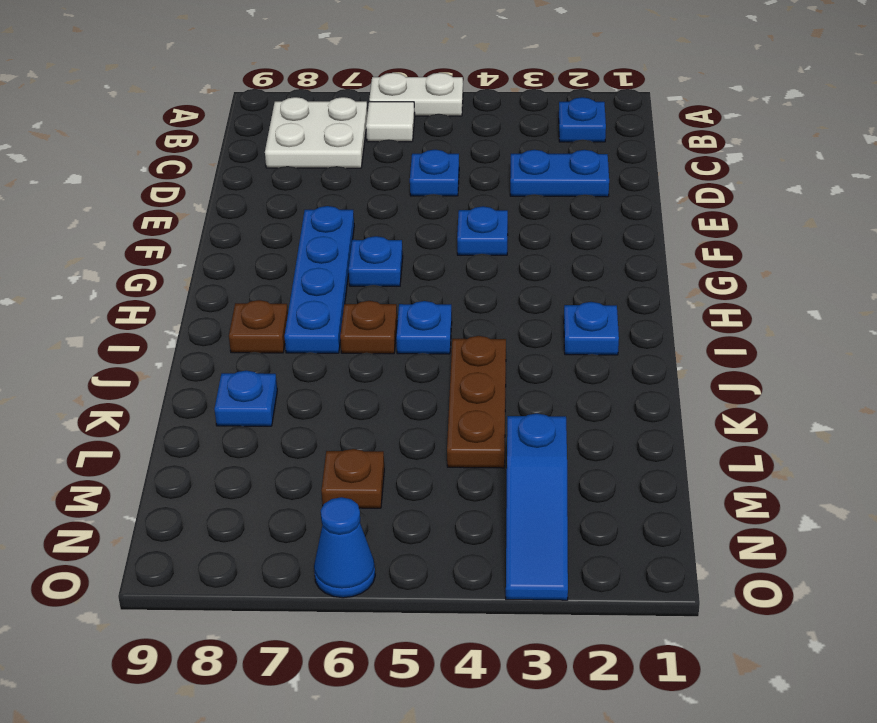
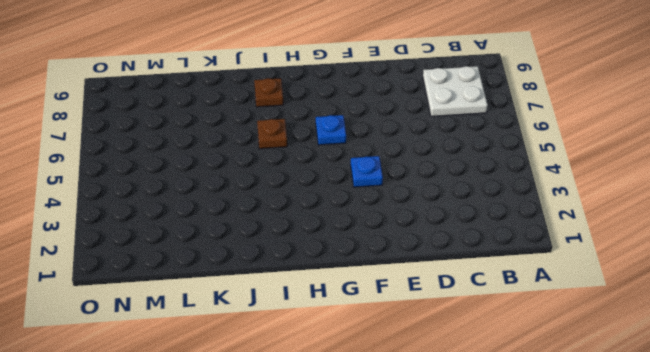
none -> white 1x2 plate [369,73,463,116]
none -> blue 1x1 plate [559,97,606,142]
none -> white 1x1 tile [366,101,415,142]

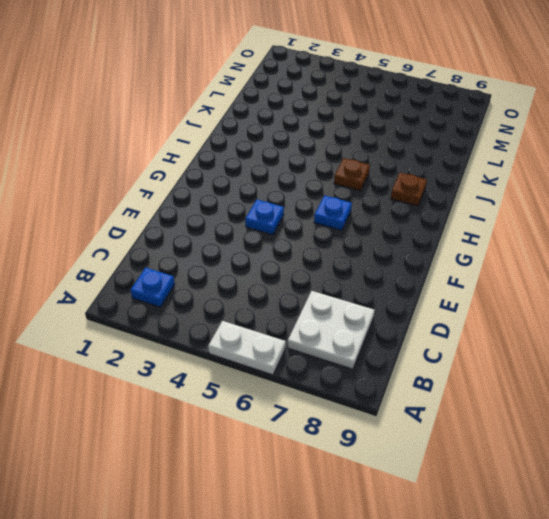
none -> white 1x1 tile [366,101,415,142]
none -> blue 1x2 plate [510,150,609,197]
none -> blue 1x1 plate [410,150,459,196]

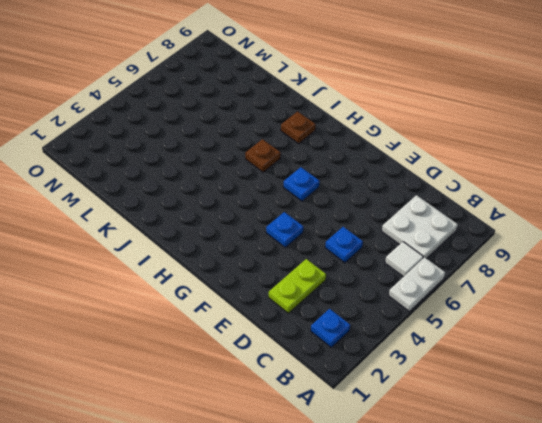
lime 1x2 plate [269,259,326,313] -> blue 1x2 plate [510,150,609,197]
none -> blue 1x4 plate [284,206,354,353]
none -> blue 1x1 plate [564,302,619,355]
none -> blue 1x1 plate [396,301,452,354]

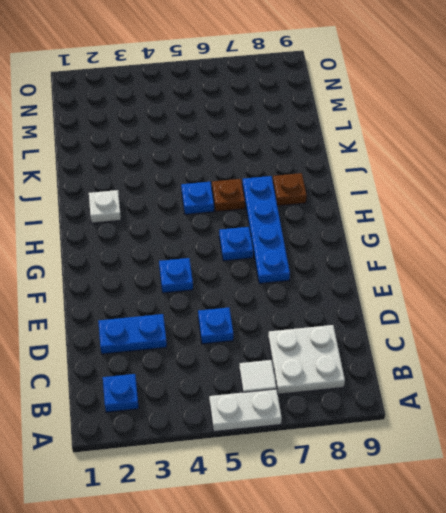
white 1x1 plate [89,190,121,223] -> blue 1x1 plate [564,302,619,355]
none -> brown 1x3 plate [447,336,506,468]
none -> blue 1x1 plate [214,370,277,426]
none -> blue 1x3 slope [506,413,568,600]

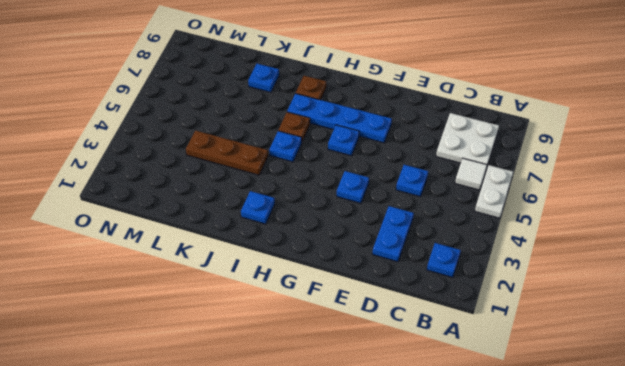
none -> blue 1x3 slope [506,413,568,600]
none -> brown 1x1 plate [321,449,384,508]
none -> blue 1x1 cone [314,497,375,598]

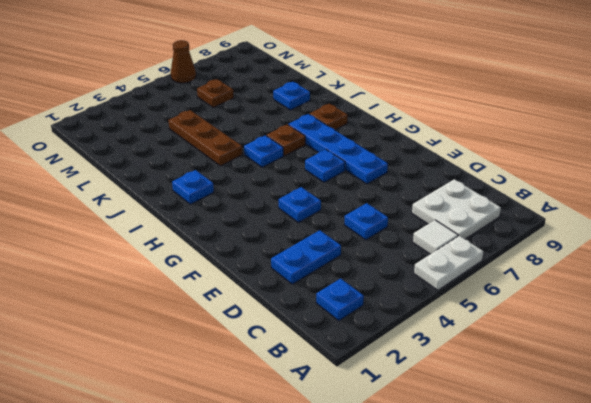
brown 1x1 cone [171,40,196,83] -> blue 1x1 cone [314,497,375,598]
none -> blue 1x3 slope [506,413,568,600]

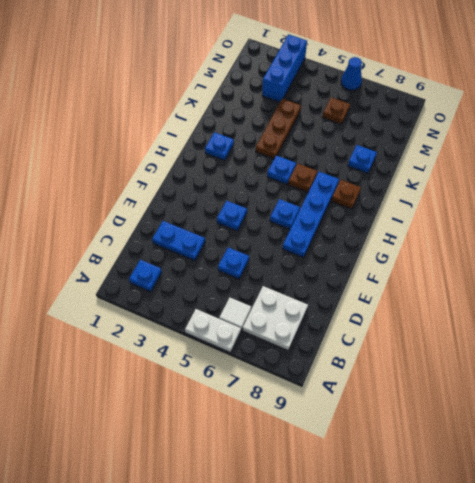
blue 1x3 brick [262,34,307,102] -> blue 1x3 slope [506,413,568,600]

